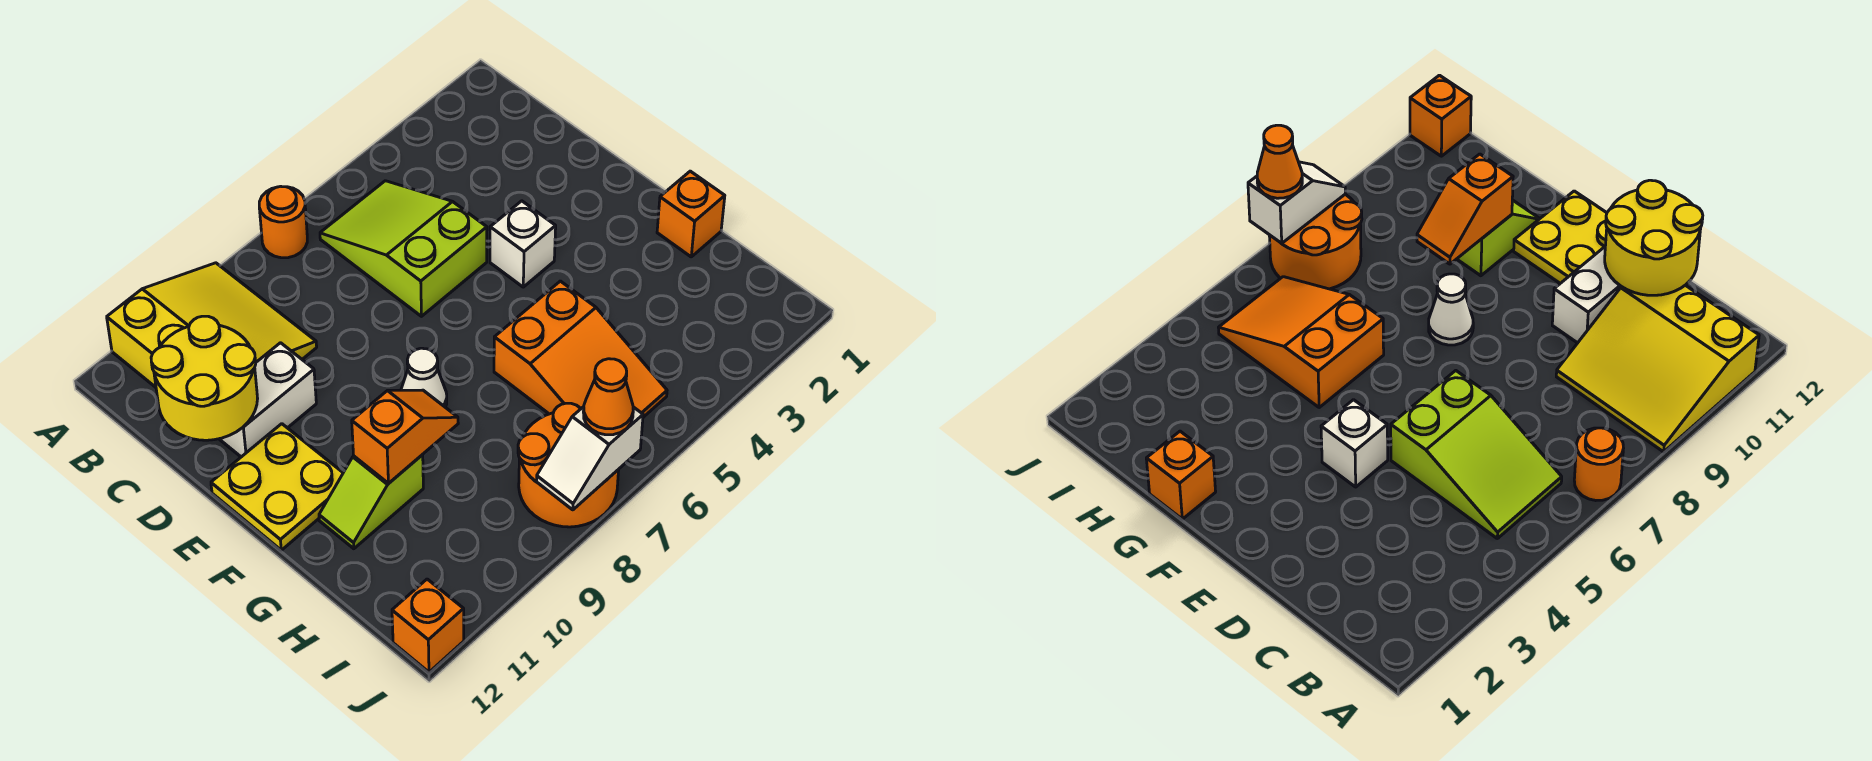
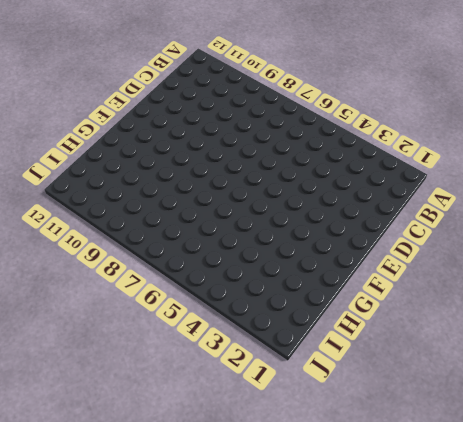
none -> orange 1x1 round brick [259,186,307,258]
none -> yellow 3x3 slope [107,263,317,387]
none -> lime 2x3 slope [320,181,487,316]

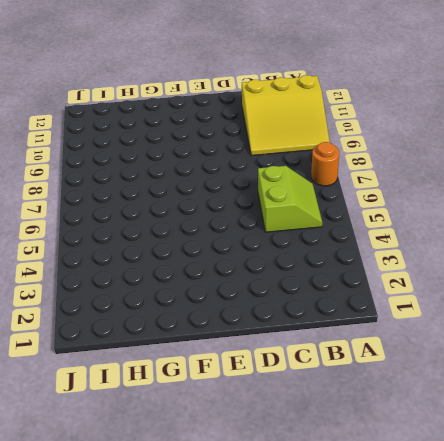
lime 2x2 slope [258,166,322,232] -> lime 2x3 slope [320,181,487,316]
none -> white 1x2 brick [220,343,316,457]
none -> white 1x1 brick [490,201,556,287]
none -> yellow 2x2 plate [211,424,343,550]

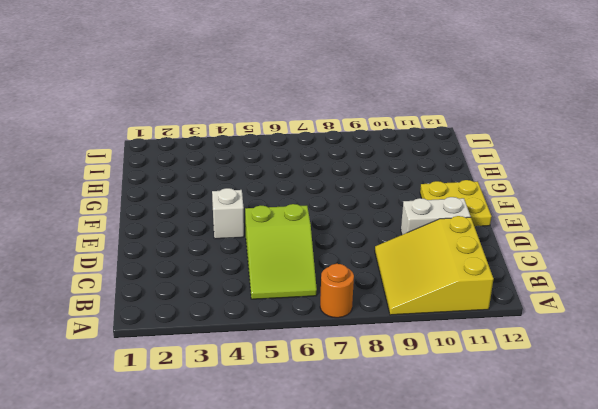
none -> white 1x1 cone [401,348,447,407]
none -> orange 1x1 brick [657,171,725,257]
none -> orange 2x3 slope [494,281,667,417]

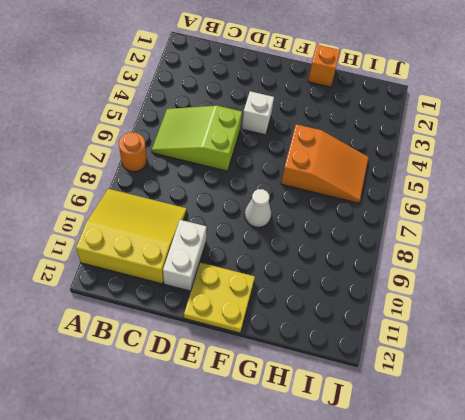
none -> lime 1x2 slope [319,455,423,549]
none -> orange 2x2 round brick [518,403,619,527]
none -> orange 1x1 brick [392,579,464,672]

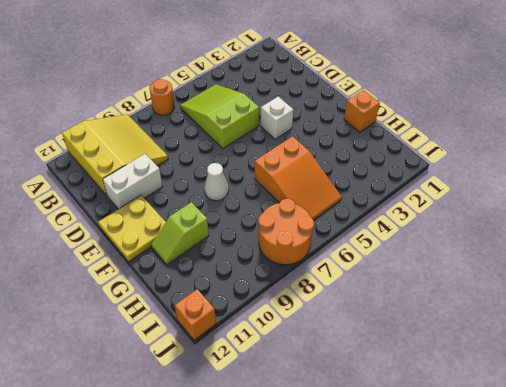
none -> yellow 2x2 round brick [151,316,258,440]
none -> orange 1x2 slope [352,390,458,483]
none -> white 1x2 slope [537,407,643,510]

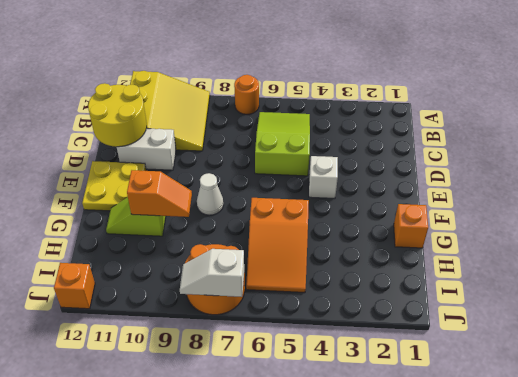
none -> orange 1x1 cone [583,359,633,435]

